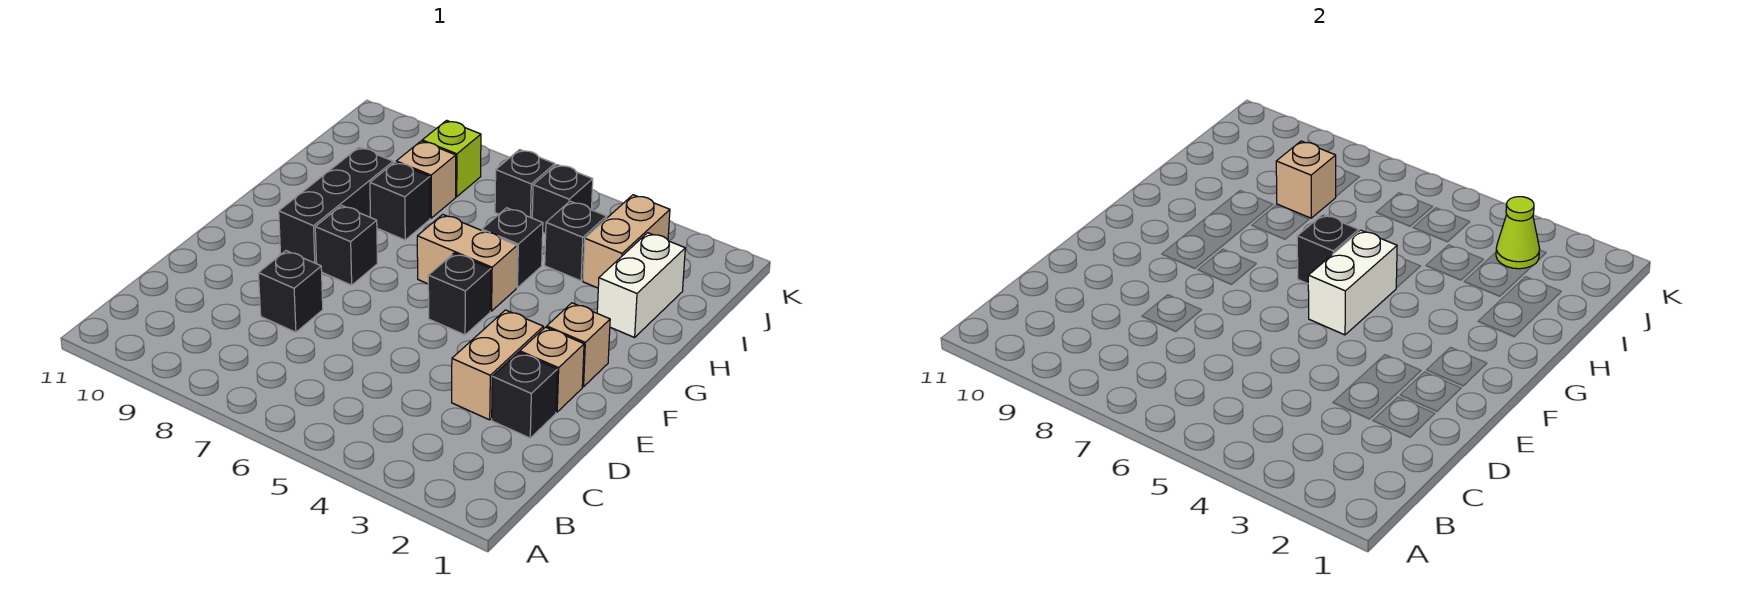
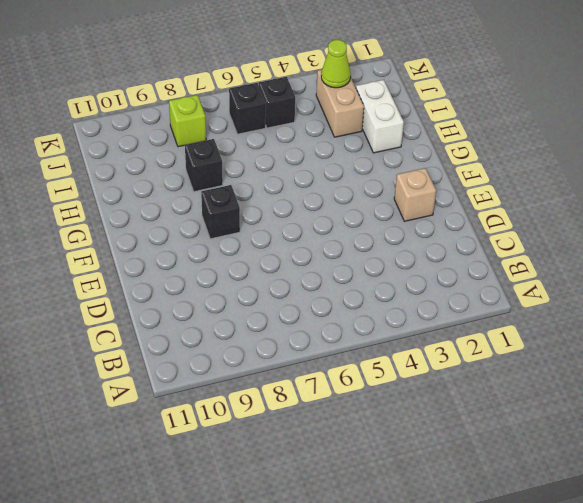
none -> black 1x1 brick [492,352,557,438]
none -> tan 1x2 brick [452,310,543,420]
none -> black 1x1 brick [258,251,323,332]

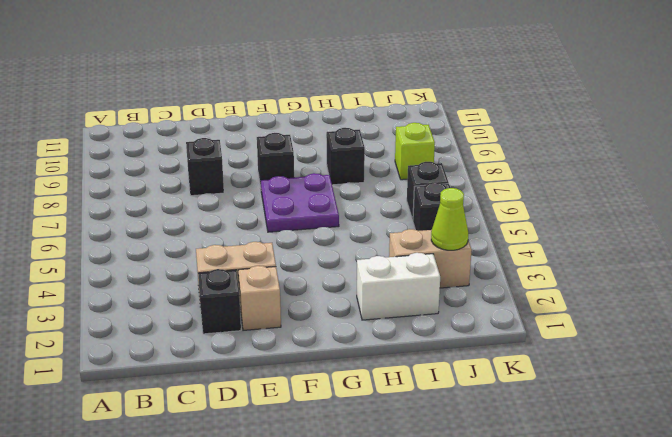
purple 2x2 plate [261,173,339,232] -> tan 1x2 brick [417,215,517,311]
none -> tan 1x1 brick [547,303,610,387]
none -> black 1x1 brick [428,253,491,335]
none -> black 1x3 brick [279,147,393,264]

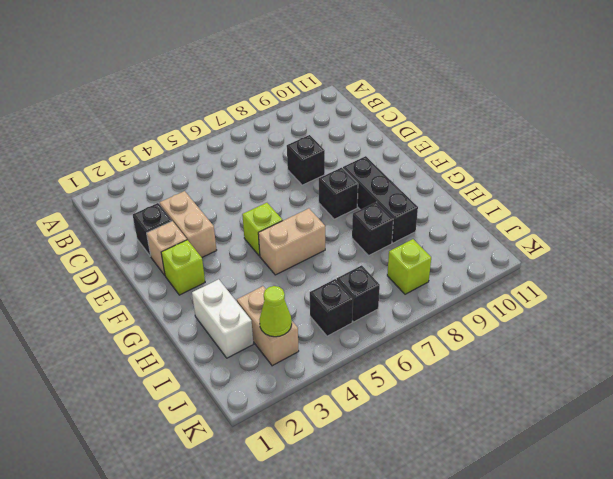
lime 1x1 brick [161,240,205,295] -> tan 1x1 brick [547,303,610,387]
lime 1x1 brick [242,203,283,256] -> black 1x1 brick [428,253,491,335]
none -> black 1x1 brick [482,208,543,288]
none -> black 1x1 brick [545,201,607,281]
none -> tan 1x1 brick [396,141,456,218]

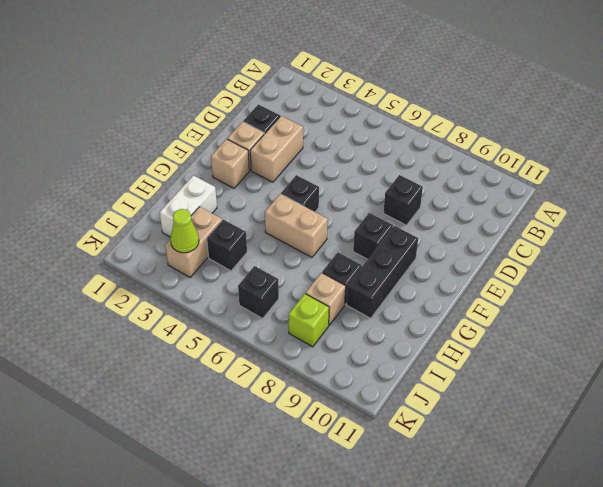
none -> black 1x1 brick [482,208,543,288]
none -> black 1x1 brick [532,165,593,234]
none -> white 1x2 brick [1308,230,1397,335]

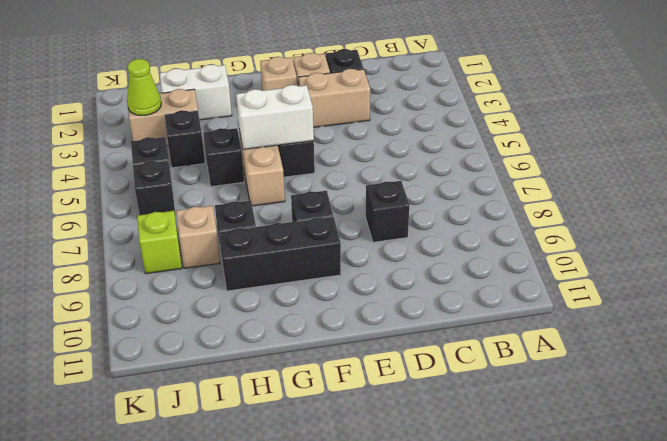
none -> black 1x1 brick [1297,215,1359,284]
none -> tan 1x1 brick [1276,141,1336,218]

